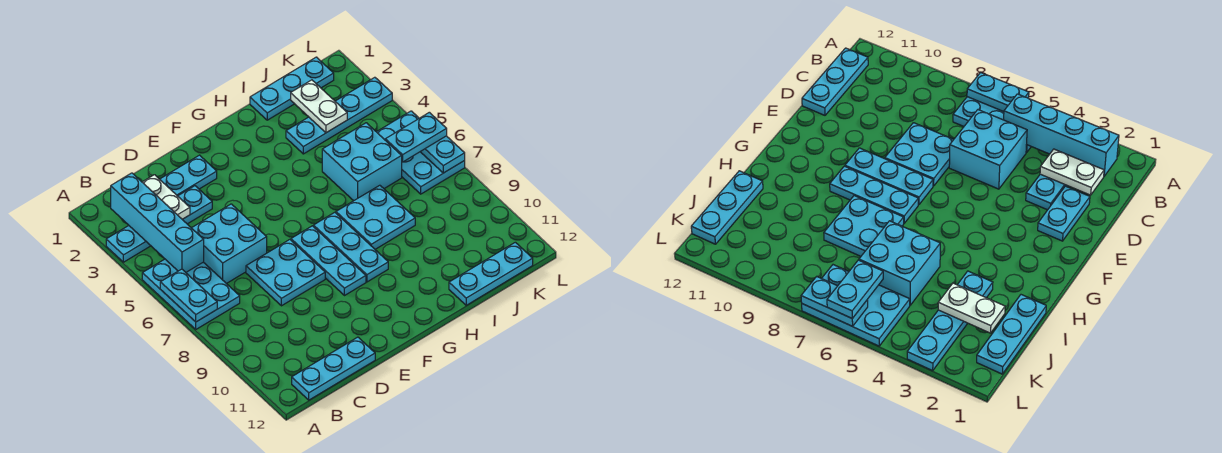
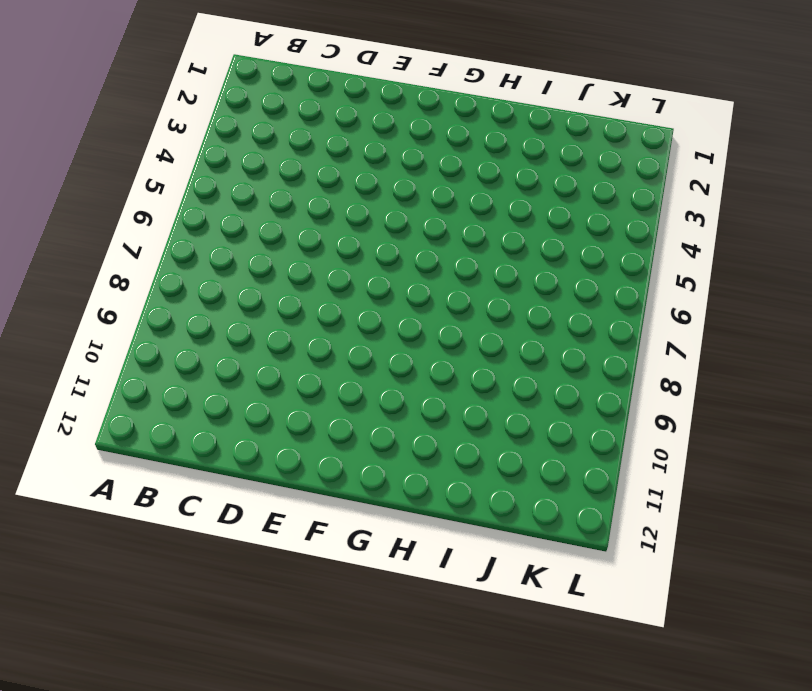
none -> cyan 1x4 plate [106,186,212,262]
none -> cyan 2x3 plate [142,259,240,329]
none -> cyan 1x3 plate [292,337,375,400]

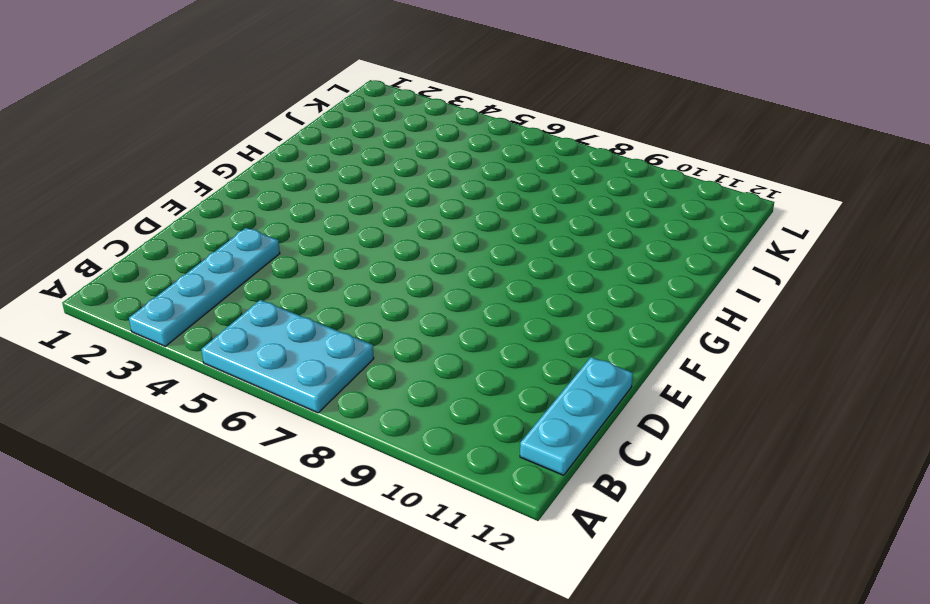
none -> cyan 2x2 brick [192,204,267,284]
none -> cyan 1x2 plate [160,155,217,196]
none -> cyan 2x2 plate [246,240,325,306]

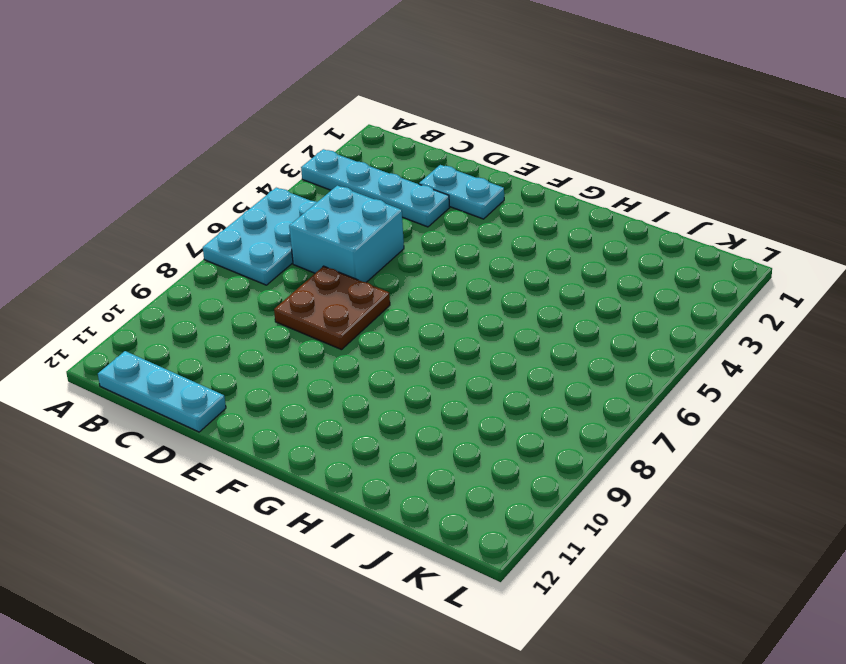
brown 2x2 plate [274,266,390,350] -> cyan 2x2 plate [246,240,325,306]
none -> cyan 1x3 plate [291,226,366,296]
none -> cyan 1x3 plate [314,212,388,282]
none -> cyan 2x2 plate [336,185,415,249]

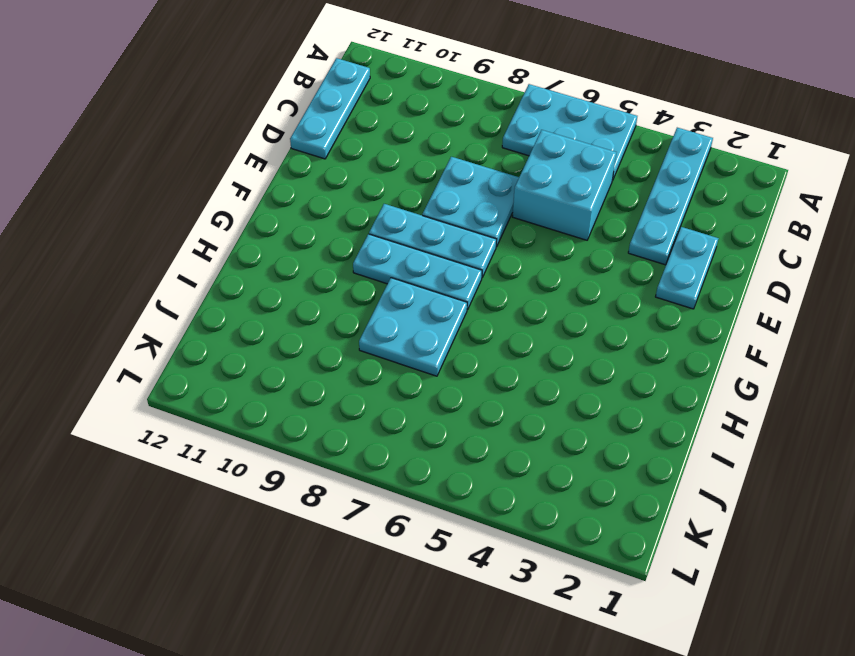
none -> cyan 1x3 plate [250,57,334,120]
none -> cyan 1x4 plate [286,77,392,154]
none -> cyan 2x2 brick [322,123,402,201]

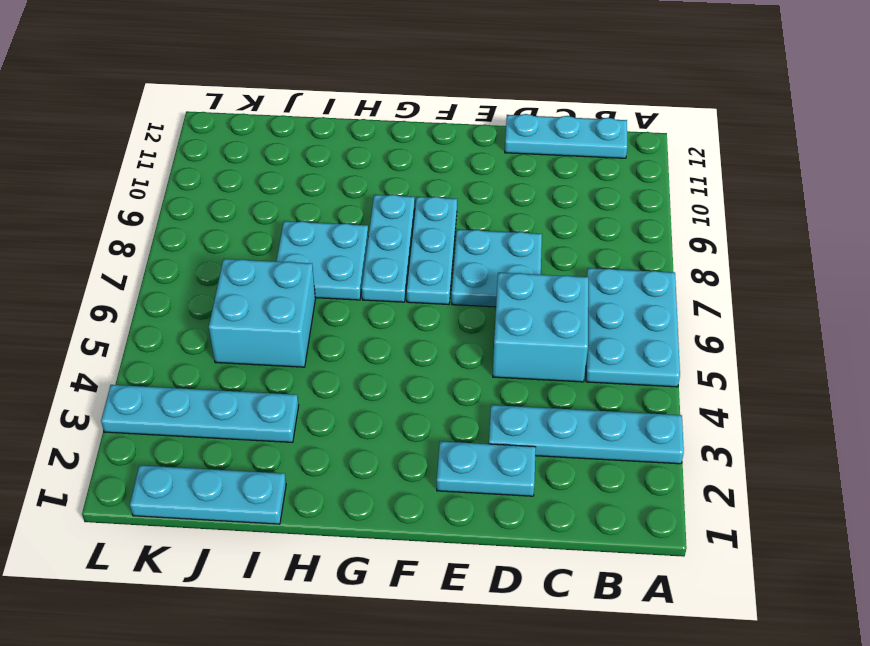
none -> cyan 1x3 plate [449,242,533,305]
none -> cyan 2x3 plate [377,111,465,194]
none -> cyan 1x2 plate [160,269,217,322]

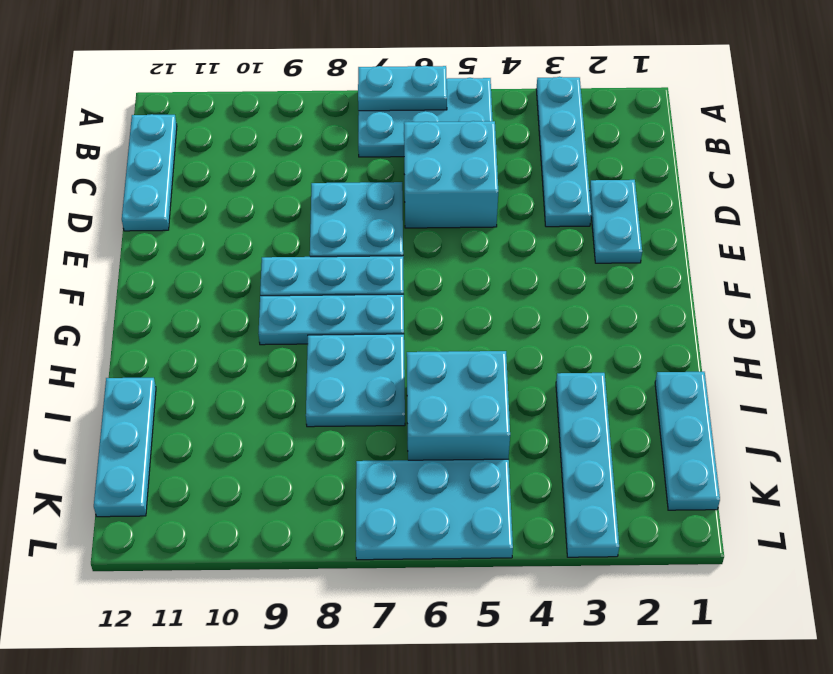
none -> cyan 1x4 brick [111,173,204,272]
none -> white 1x2 plate [143,175,190,219]
none -> white 1x2 plate [291,80,347,133]

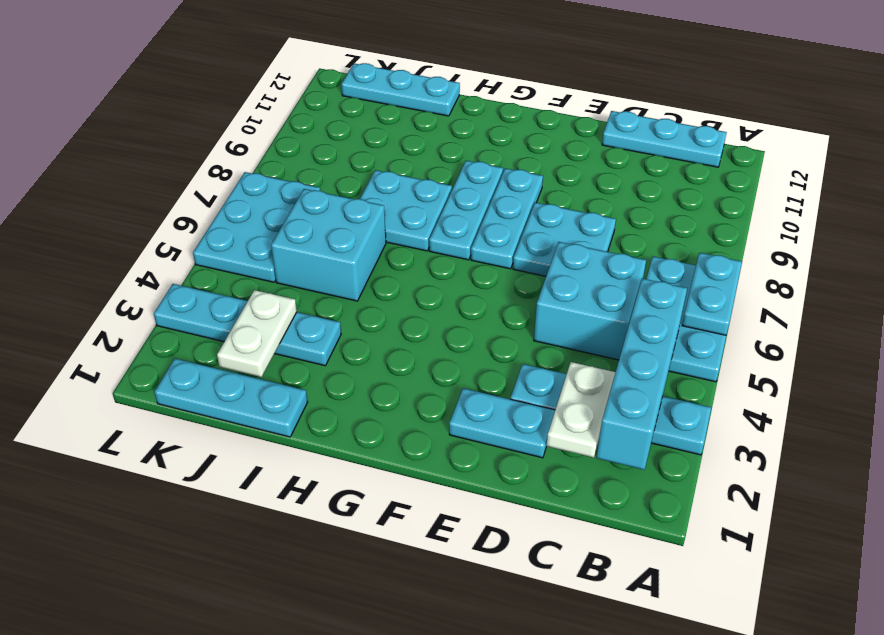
none -> cyan 1x2 plate [420,136,465,173]
none -> cyan 1x2 plate [385,112,447,162]

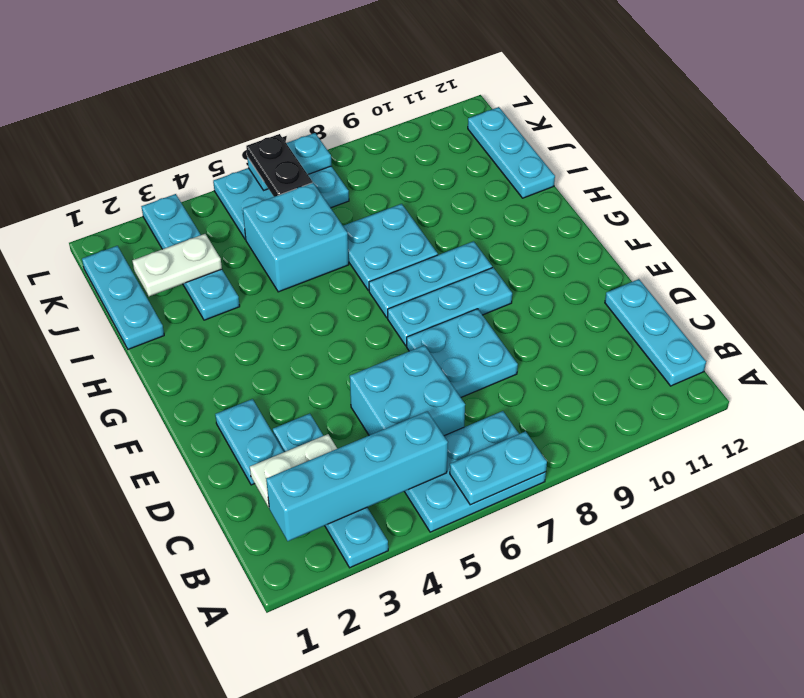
black 1x2 plate [246,134,312,197] -> cyan 1x2 plate [385,112,447,162]

